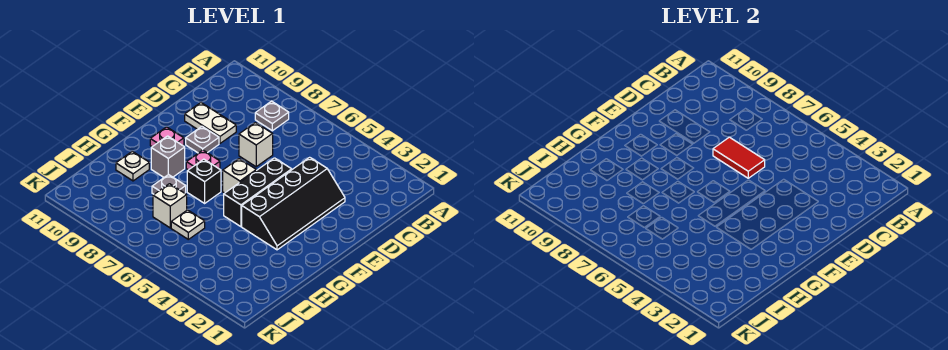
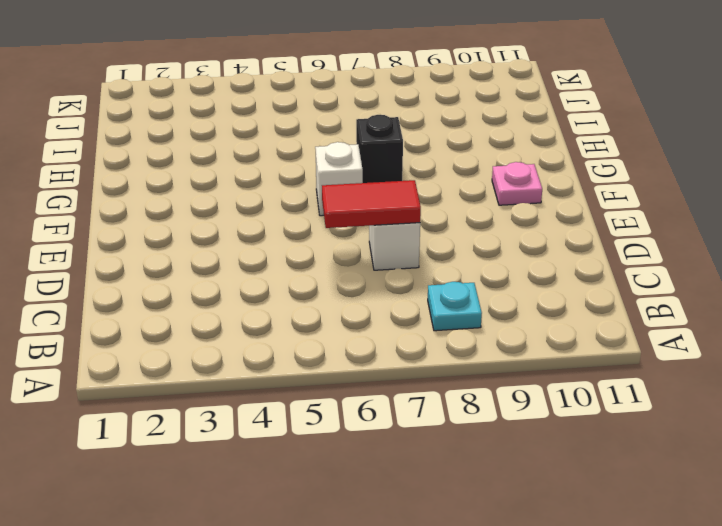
cyan 1x1 plate [428,282,482,331] -> grey 1x1 plate [255,101,289,131]
none -> black 2x4 slope [242,157,345,250]
none -> white 1x2 plate [185,103,236,143]
none -> black 1x3 brick [224,158,292,227]

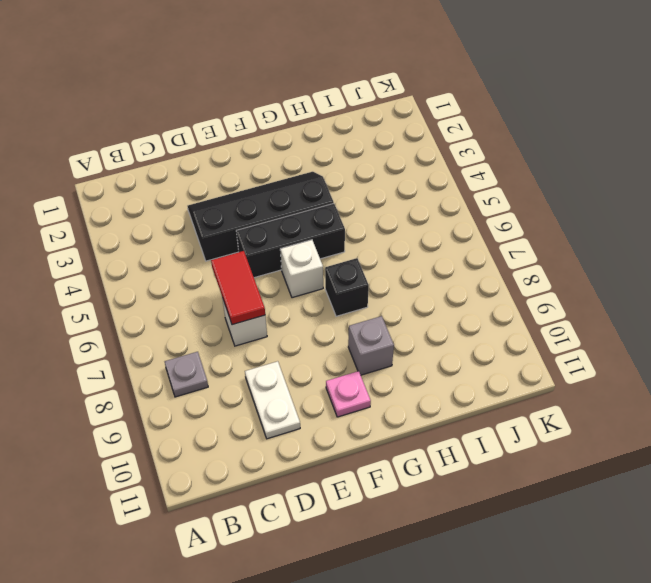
none -> grey 1x1 plate [186,126,219,153]
none -> pink 1x1 plate [186,150,220,170]
none -> grey 1x1 plate [152,174,186,194]

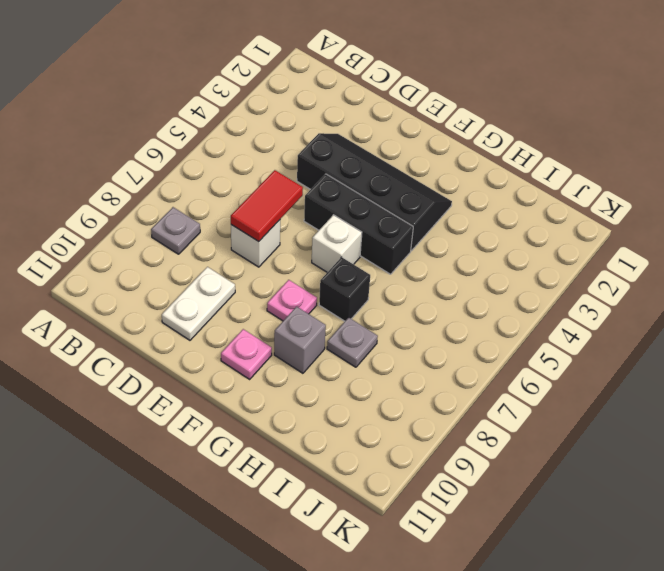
none -> grey 1x1 plate [186,126,219,153]
none -> white 1x1 plate [116,151,149,181]
none -> white 1x1 plate [171,210,205,239]

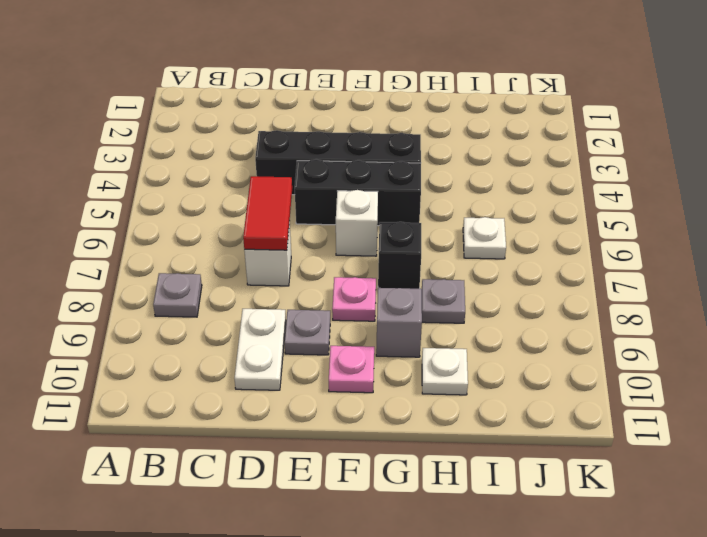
none -> white 1x1 brick [153,184,187,228]

